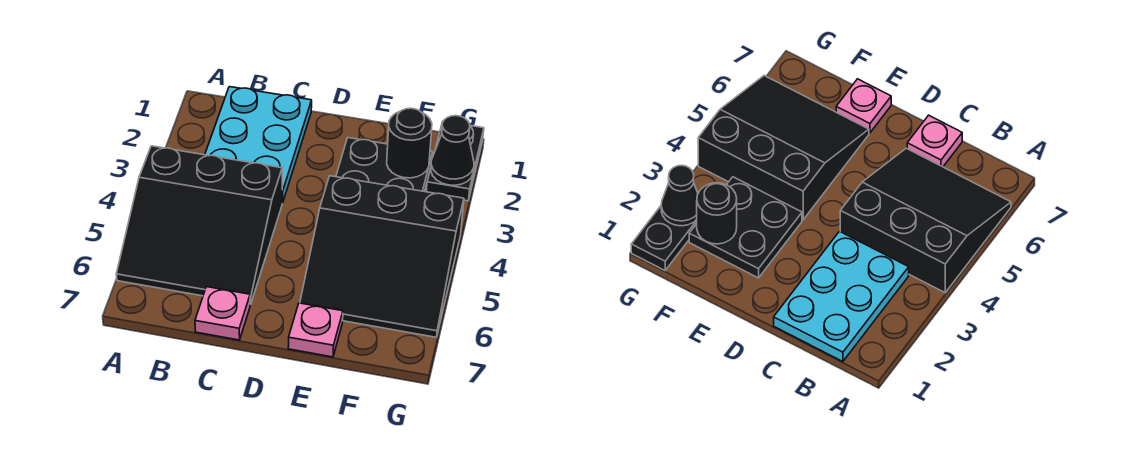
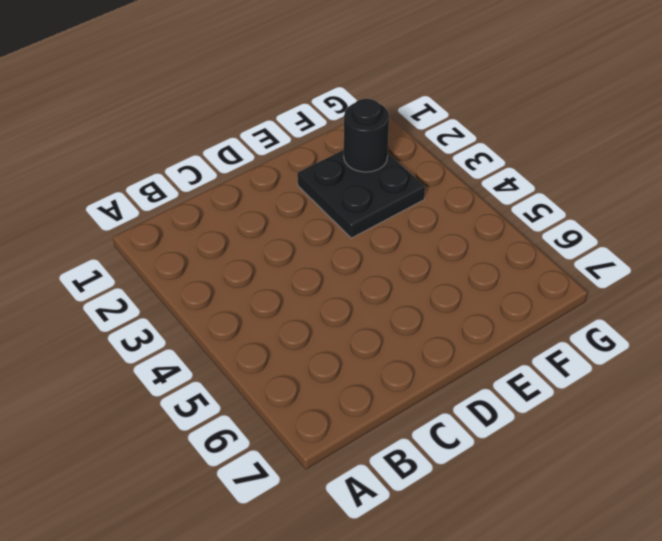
none -> black 3x3 slope [116,146,282,304]
none -> cyan 2x3 plate [205,87,312,203]

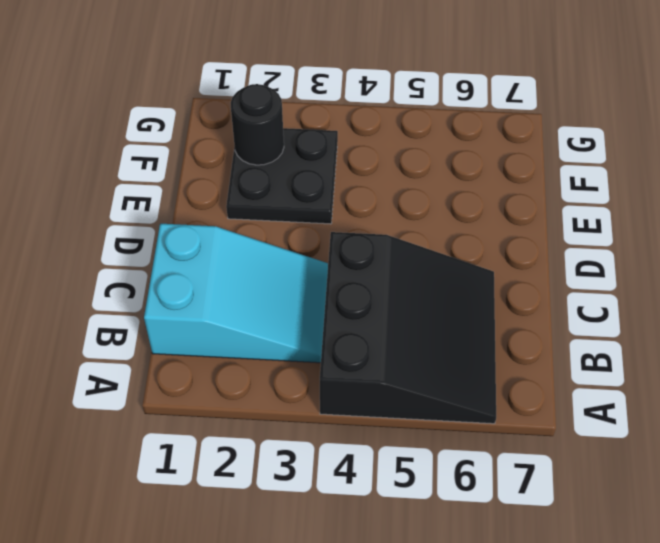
cyan 2x3 slope [144,224,328,363] -> cyan 2x3 plate [205,87,312,203]
none -> pink 1x1 plate [195,287,250,340]
none -> black 3x3 slope [300,176,464,337]

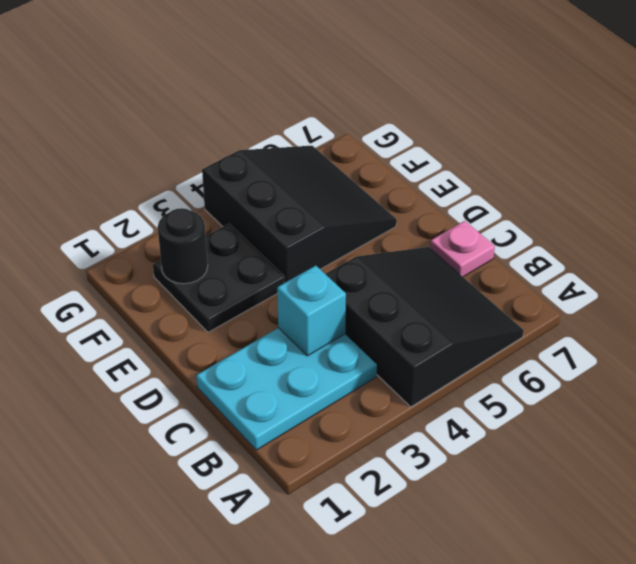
cyan 1x1 brick [277,266,346,356] -> none
none -> pink 1x1 plate [288,303,343,357]
none -> black 1x2 plate [426,121,484,201]

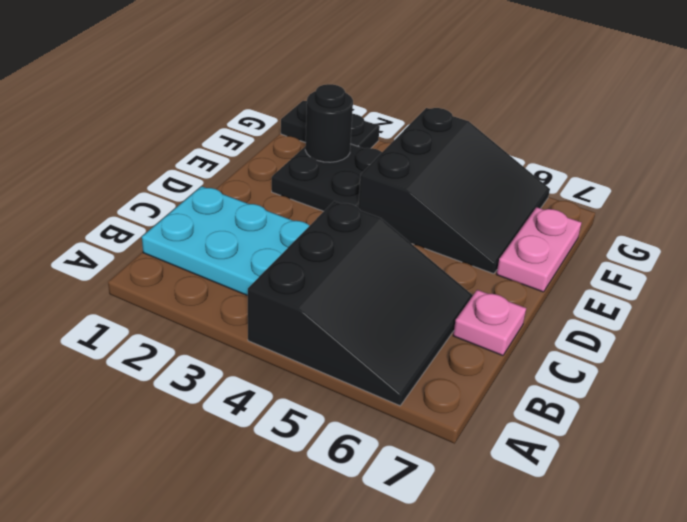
pink 1x2 plate [497,207,582,292] -> pink 1x1 plate [288,303,343,357]
none -> black 1x1 cone [431,116,474,185]

